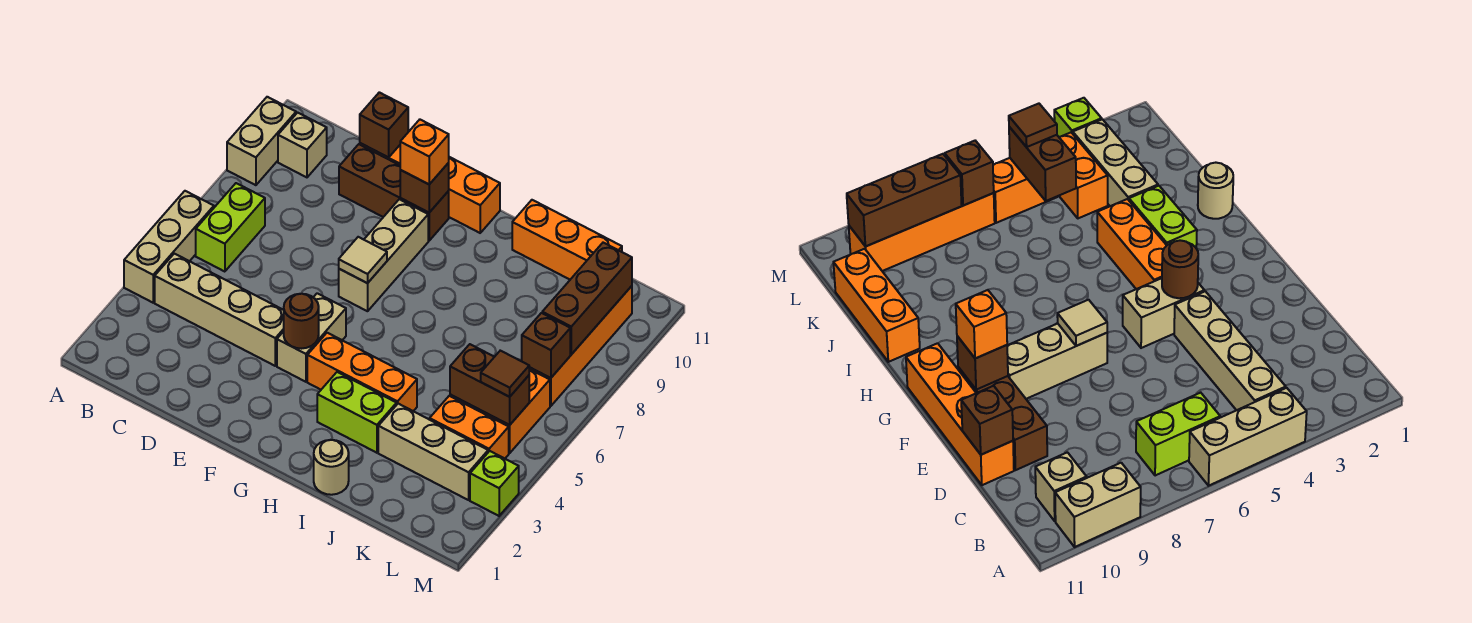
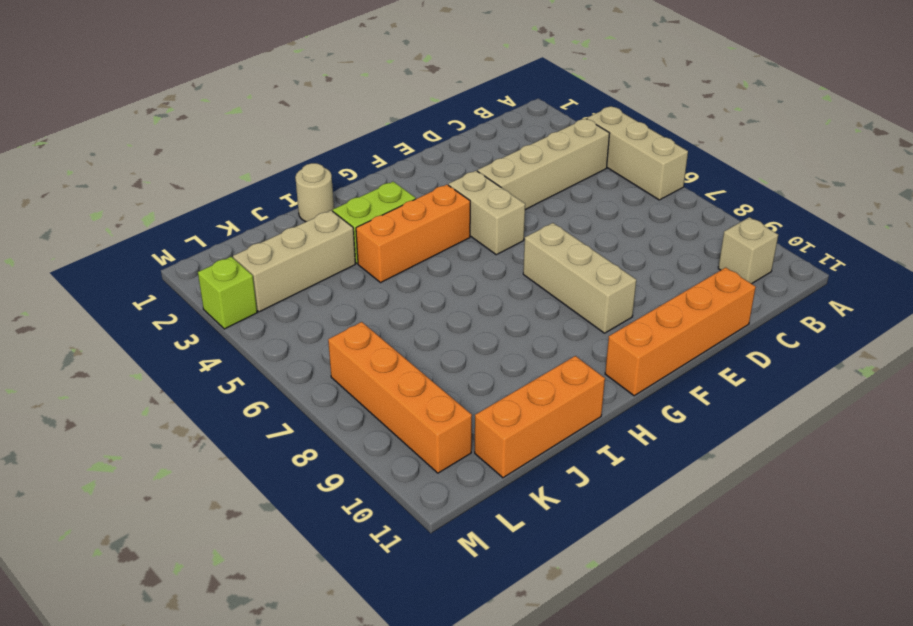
none -> tan 1x2 brick [227,97,296,185]
none -> lime 1x2 brick [196,183,265,272]
none -> brown 1x3 brick [339,144,449,241]

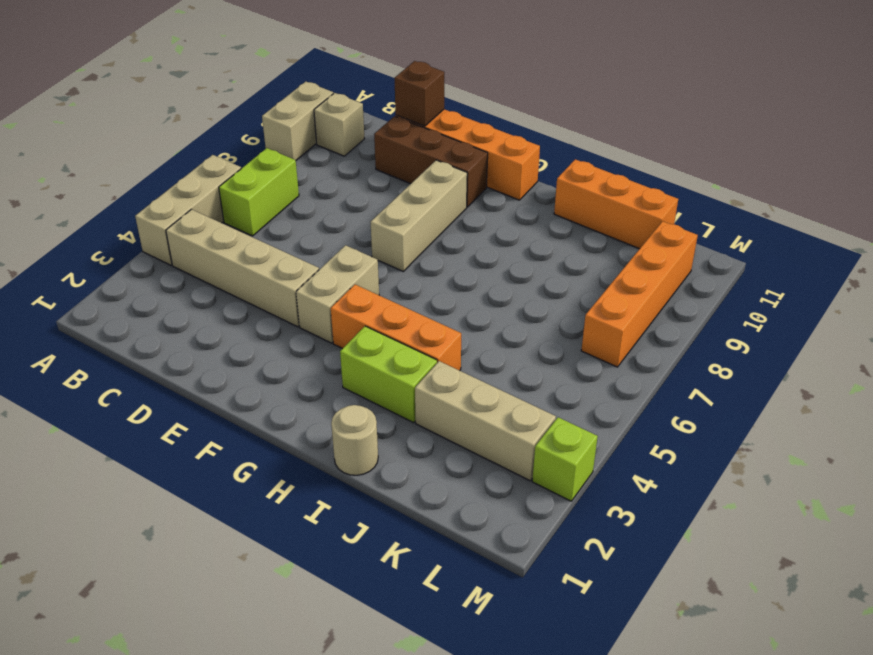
none -> orange 1x2 brick [430,396,509,459]
none -> orange 1x2 brick [481,369,550,453]
none -> brown 1x1 round brick [284,294,319,349]

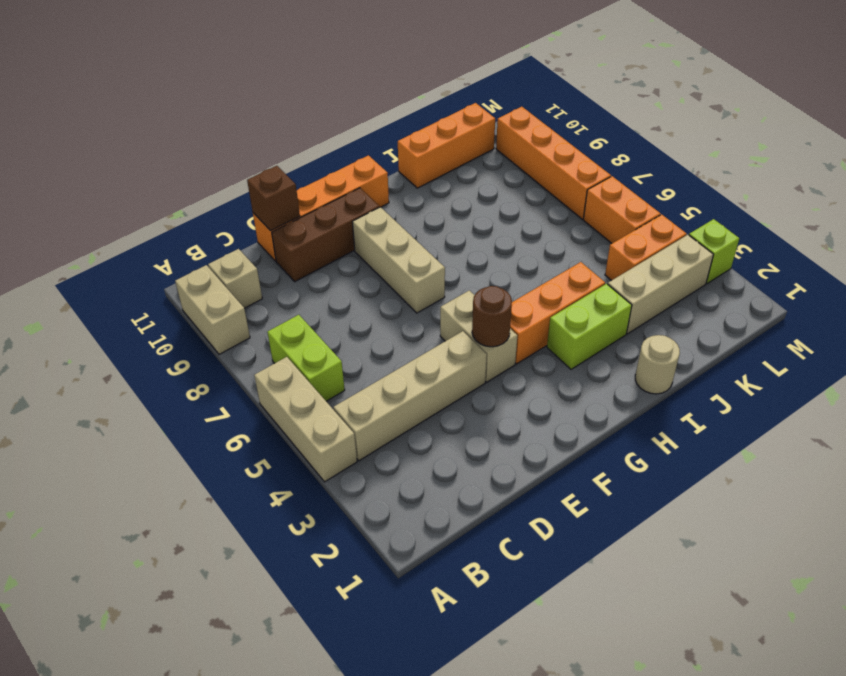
none -> tan 1x1 tile [339,237,387,283]
none -> brown 1x1 brick [400,163,449,213]
none -> brown 1x2 brick [450,344,529,425]

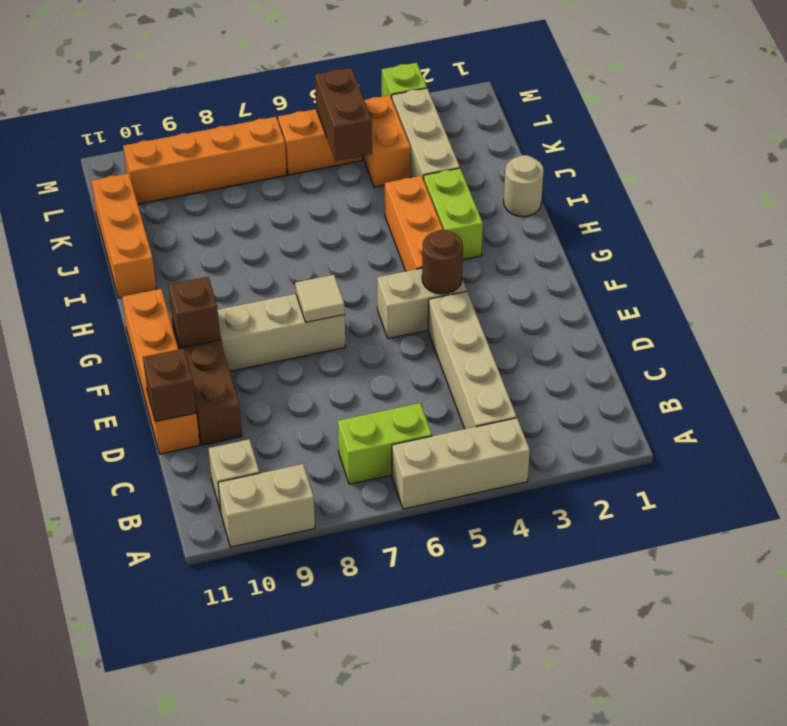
none -> brown 1x1 brick [522,313,570,378]
none -> brown 1x3 brick [542,243,632,354]
none -> orange 1x1 brick [400,120,449,184]

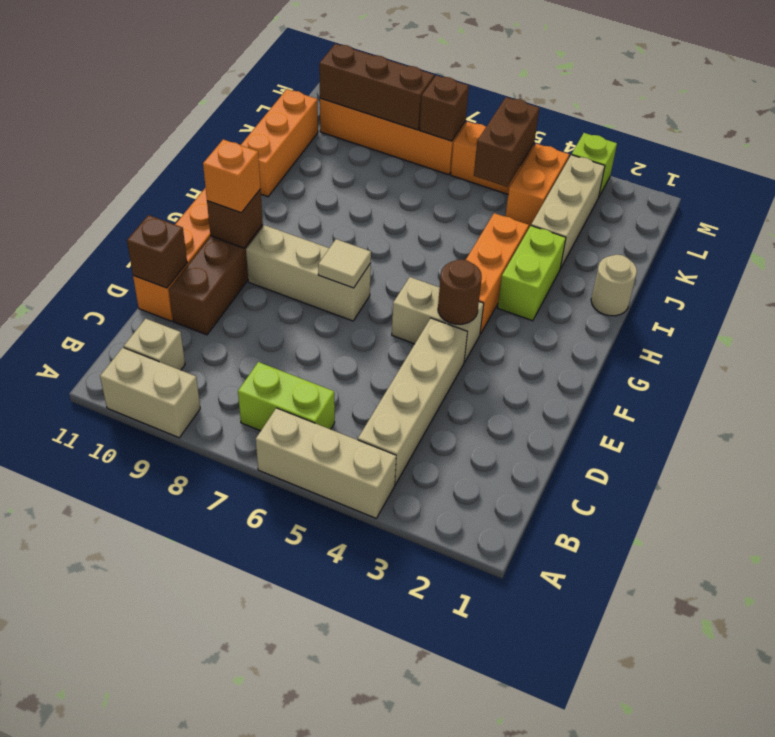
none -> brown 1x1 tile [481,351,529,397]

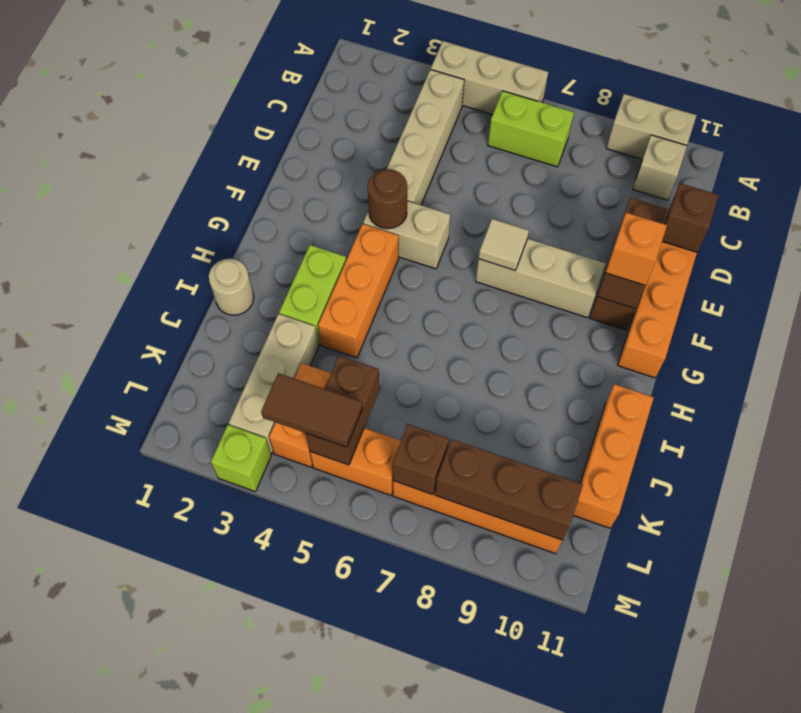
brown 1x2 tile [261,373,363,447] -> brown 1x1 tile [481,351,529,397]

